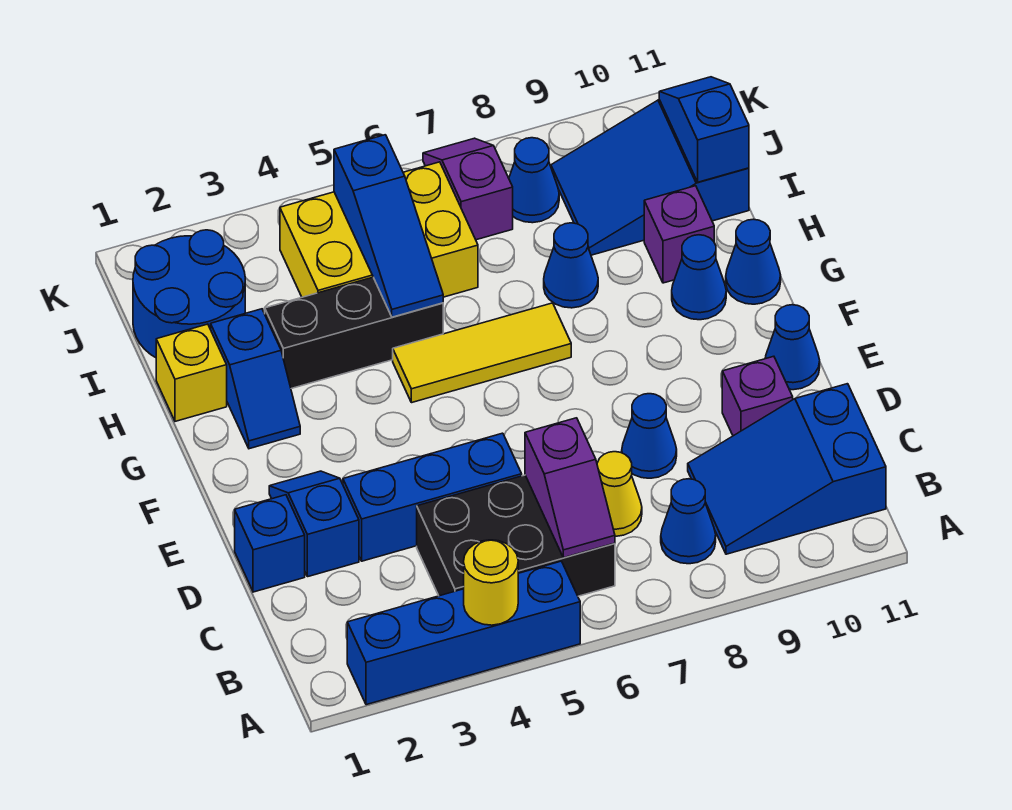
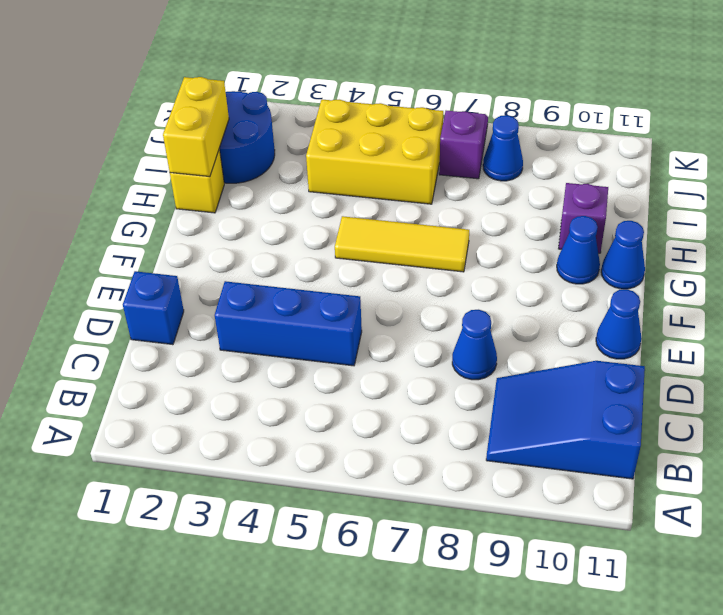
yellow 1x2 brick [163,77,229,177] -> none
none -> blue 1x4 brick [347,561,580,705]
none -> black 2x3 brick [417,475,615,596]
none -> blue 1x1 cone [661,479,716,564]

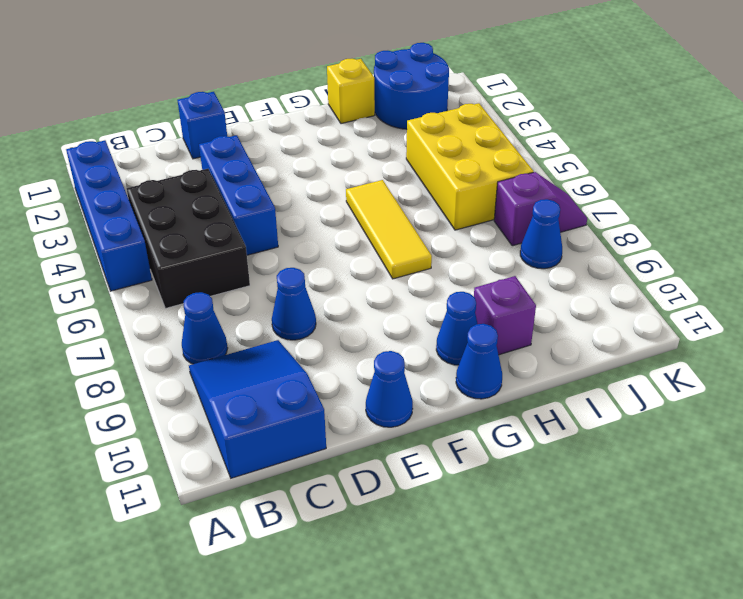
none -> yellow 1x1 cone [597,452,642,536]
none -> blue 1x2 slope [269,471,359,577]
none -> purple 1x1 brick [722,356,793,436]

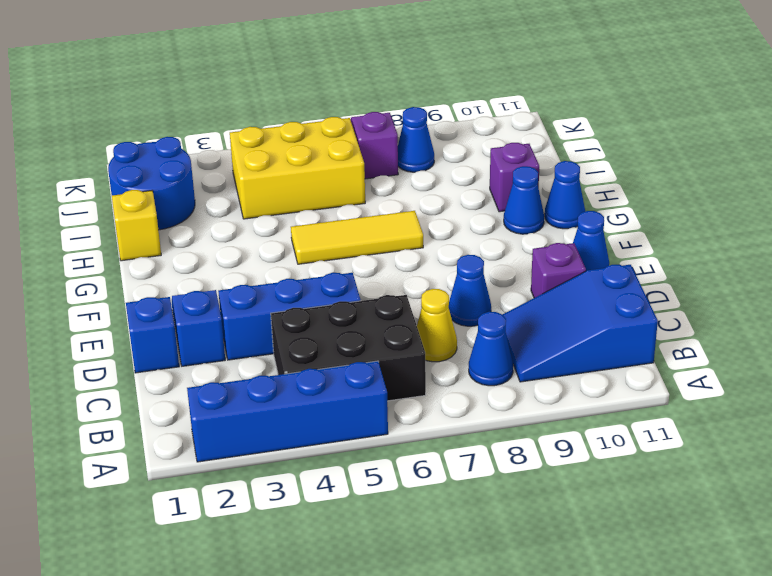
none -> blue 1x2 slope [211,309,300,449]
none -> black 1x3 brick [265,277,443,389]
none -> blue 1x1 cone [544,223,598,308]

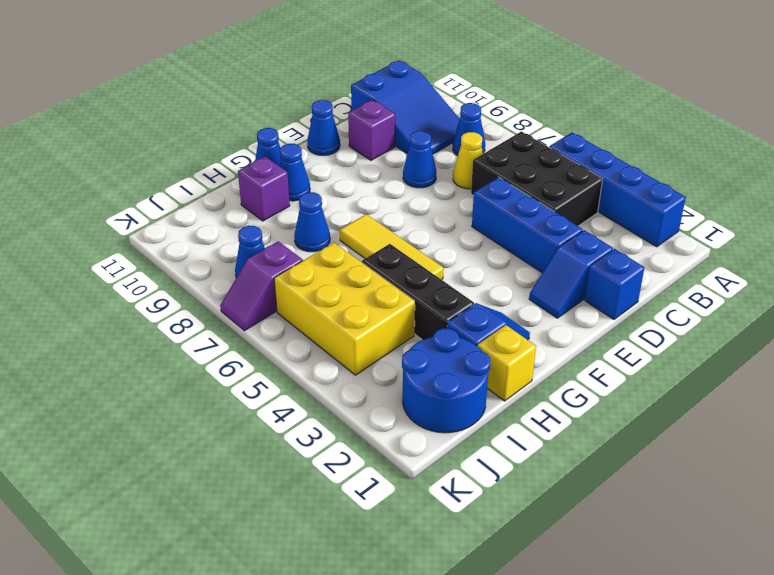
none -> blue 2x3 slope [551,100,749,255]
none -> yellow 1x1 round brick [464,540,518,625]
none -> purple 1x2 slope [525,418,615,558]

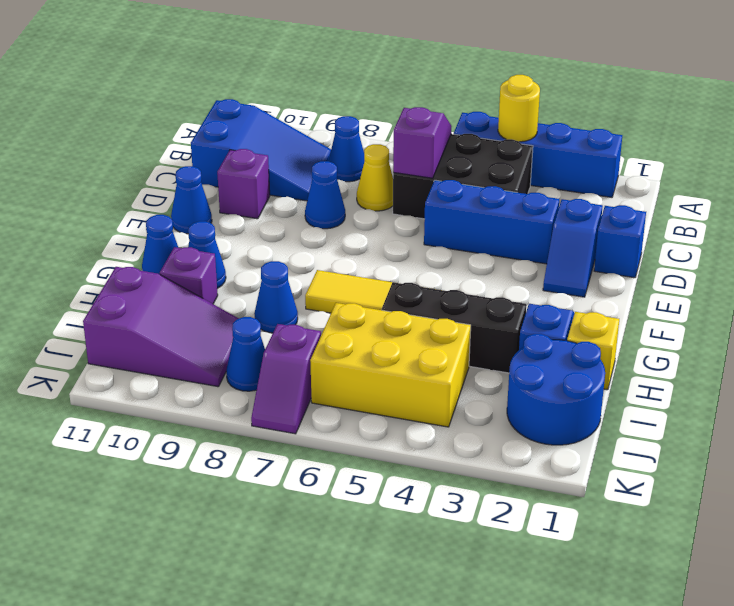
purple 2x3 slope [83,267,239,387] -> blue 2x3 slope [551,100,749,255]
none -> blue 1x3 slope [334,135,443,317]
none -> blue 1x2 slope [659,77,749,182]

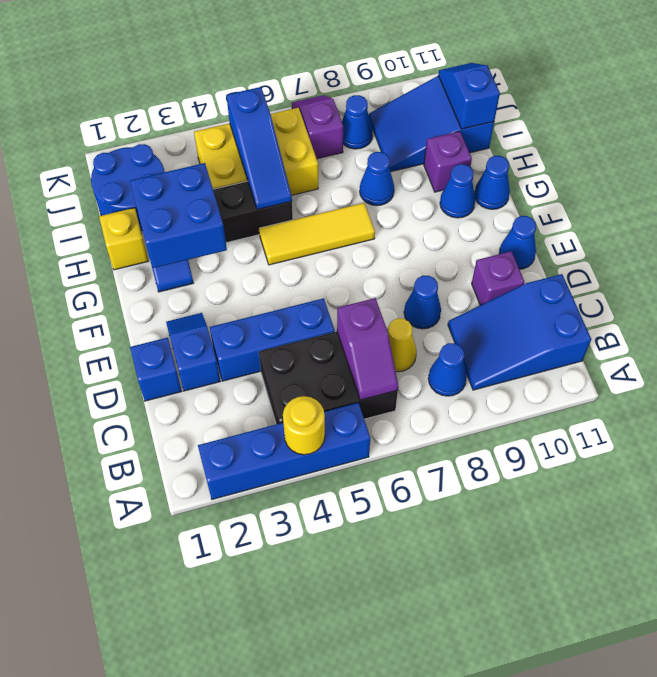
blue 2x2 brick [130,163,227,268] -> none

